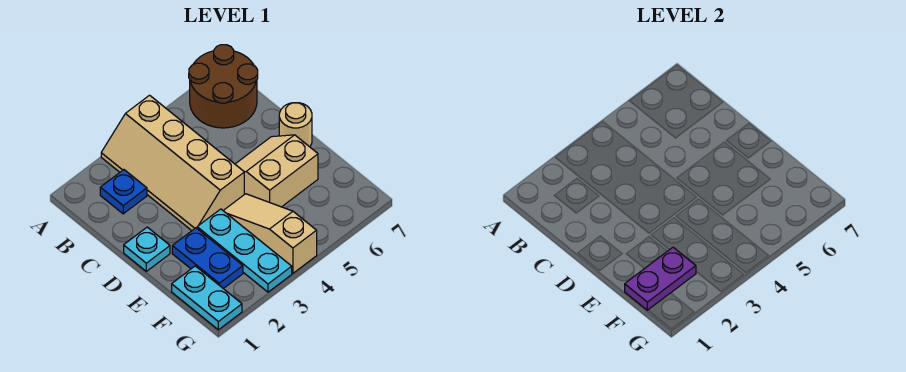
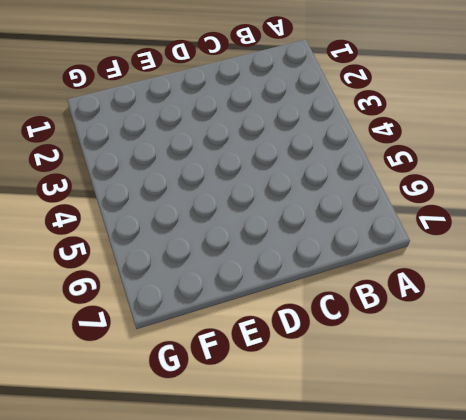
none -> tan 2x4 slope [101,95,244,230]
none -> brown 2x2 round brick [189,45,258,128]

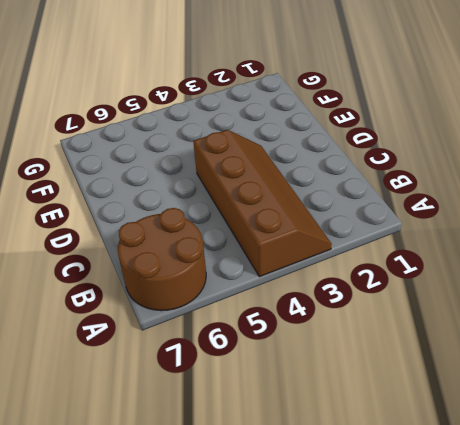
brown 2x4 slope [193,130,332,277] -> tan 2x4 slope [101,95,244,230]
none -> blue 1x1 plate [100,170,147,214]
none -> cyan 1x1 plate [124,227,170,271]

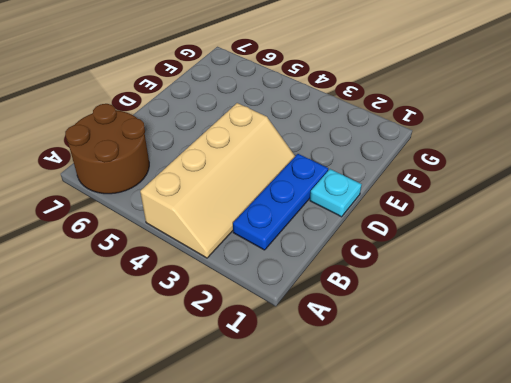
blue 1x3 plate [233,154,328,250] -> blue 1x1 plate [100,170,147,214]
none -> tan 2x2 slope [235,135,318,207]
none -> tan 1x1 round brick [279,103,312,147]

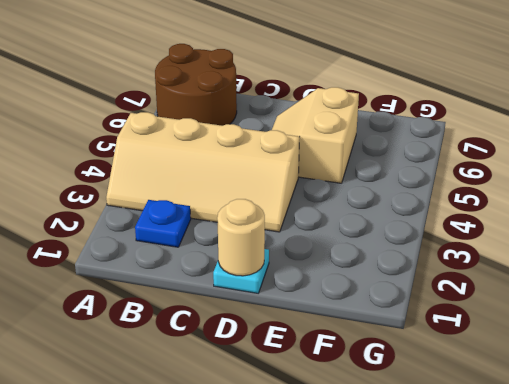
tan 1x1 round brick [217,199,265,276] -> tan 1x1 round brick moved to [279,103,312,147]
none -> blue 1x2 plate [172,228,243,289]
none -> cyan 1x3 plate [197,209,292,292]

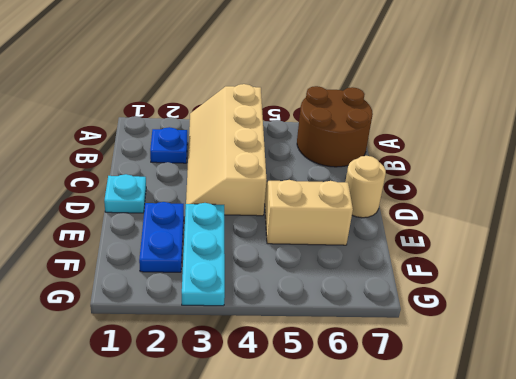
none -> tan 1x3 slope [223,194,317,273]
none -> cyan 1x2 plate [172,266,242,330]

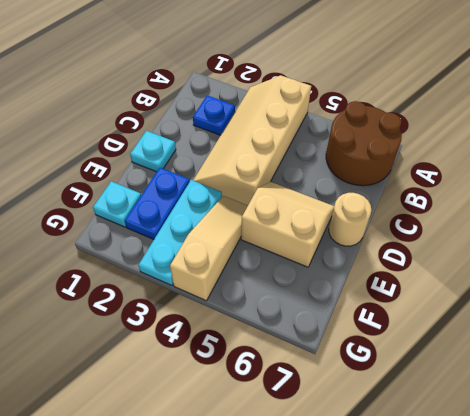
cyan 1x1 plate [93,181,141,227] -> cyan 1x2 plate [172,266,242,330]
none -> purple 1x2 plate [625,247,696,310]

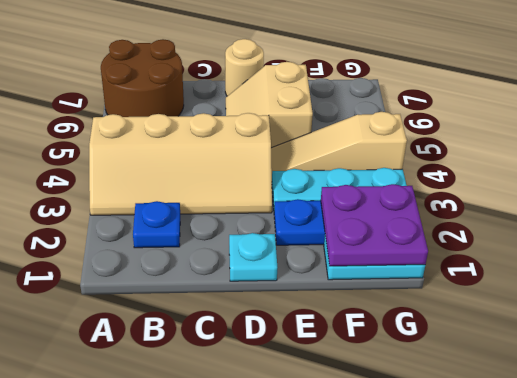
purple 2x2 plate [321,184,428,266] -> purple 1x2 plate [625,247,696,310]

